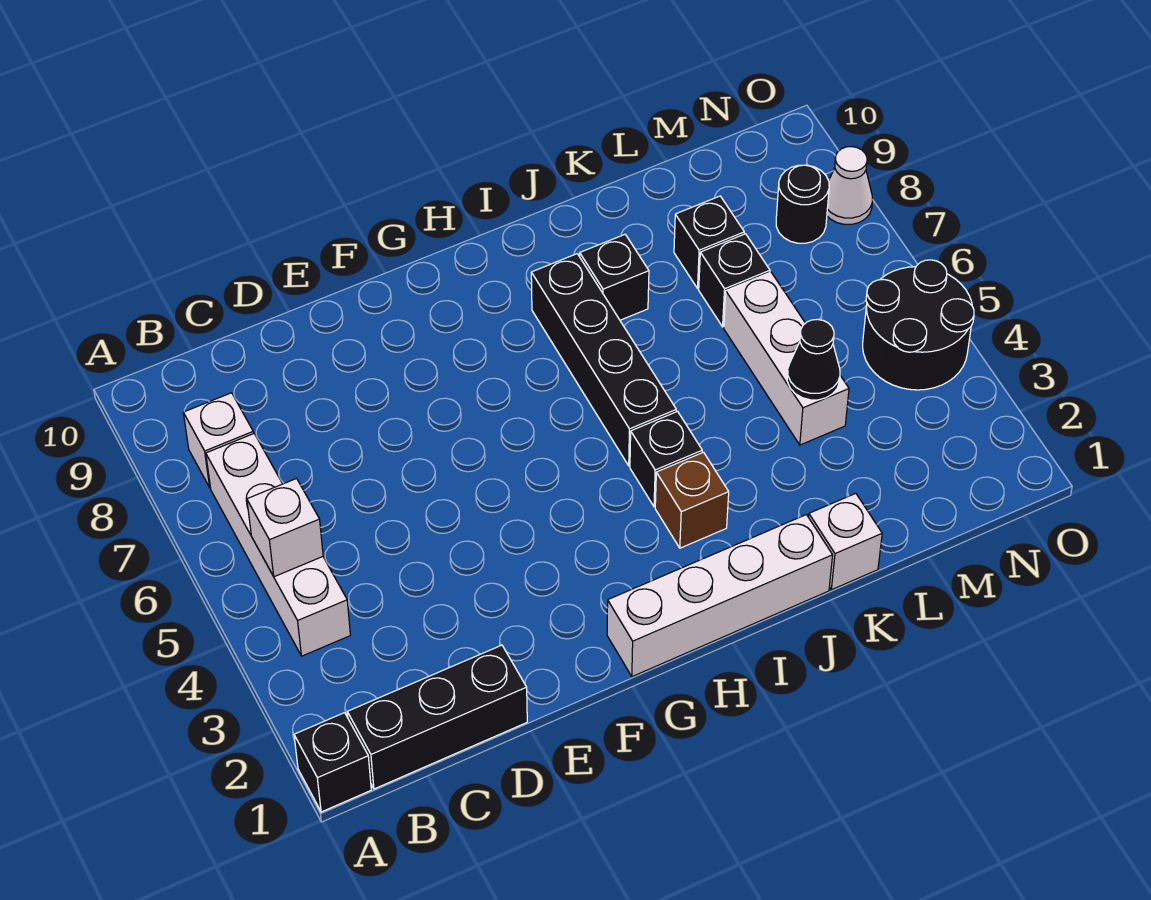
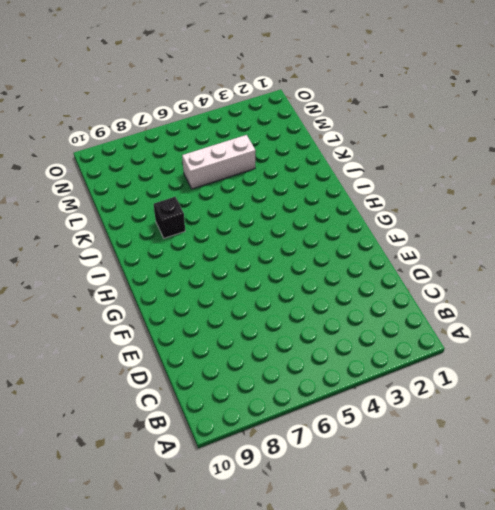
none -> black 1x1 brick [294,713,371,812]
none -> black 1x3 brick [347,645,527,789]
none -> white 1x4 brick [206,434,350,656]

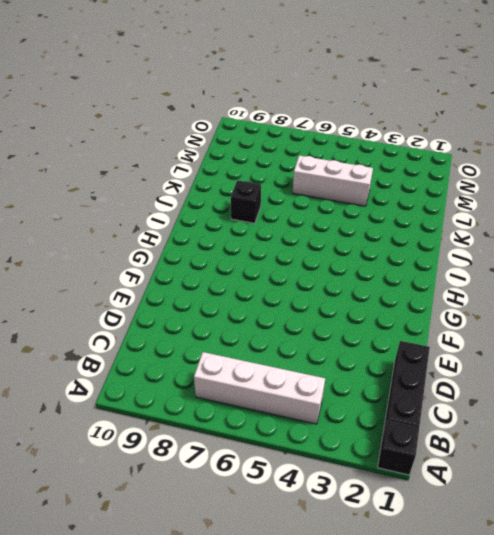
none -> white 1x1 brick [183,393,254,487]
none -> white 1x4 brick [607,515,833,677]
none -> brown 1x1 brick [655,452,729,548]

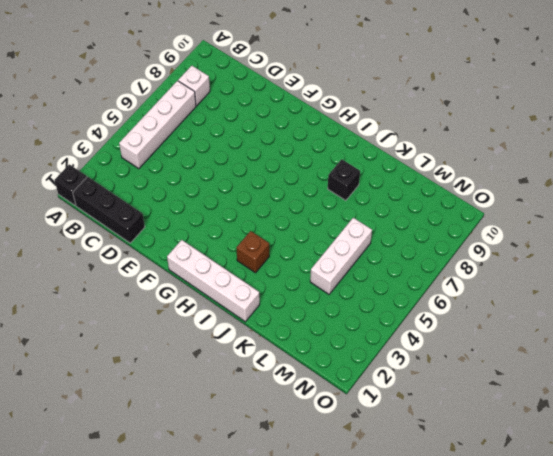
none -> black 1x1 brick [630,412,702,507]
none -> black 1x4 brick [531,254,676,466]
none -> white 1x1 brick [809,493,882,590]

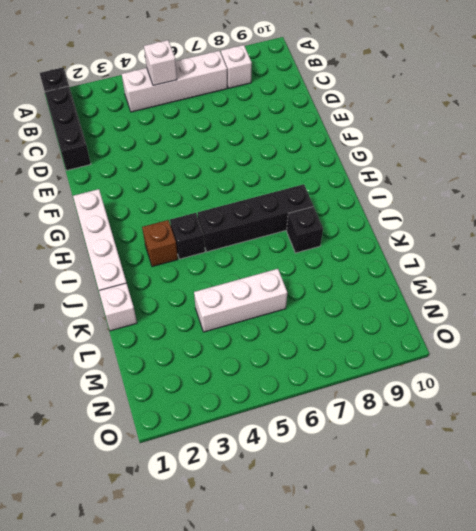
none -> black 1x1 brick [699,234,770,327]
none -> black 1x1 brick [674,196,744,288]
none -> black 2x2 round brick [863,260,974,390]

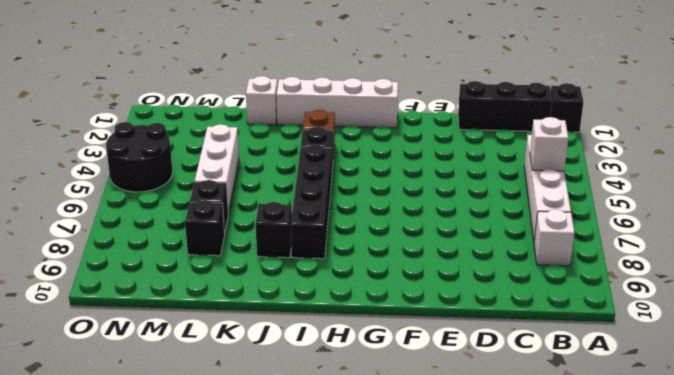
none -> black 1x1 round brick [776,165,829,243]
none -> white 1x1 cone [827,147,872,224]
none -> black 1x1 cone [787,319,840,400]

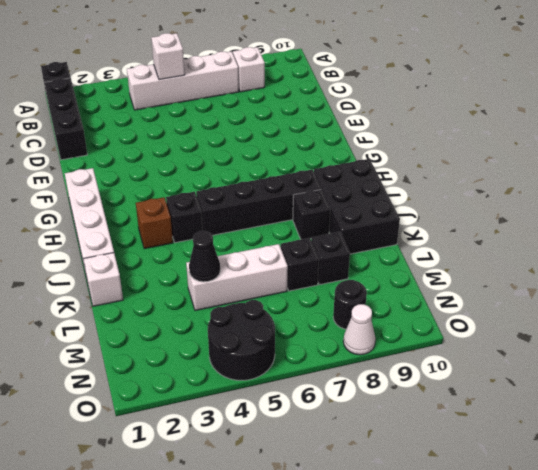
black 2x3 brick [314,159,400,254] -> none

